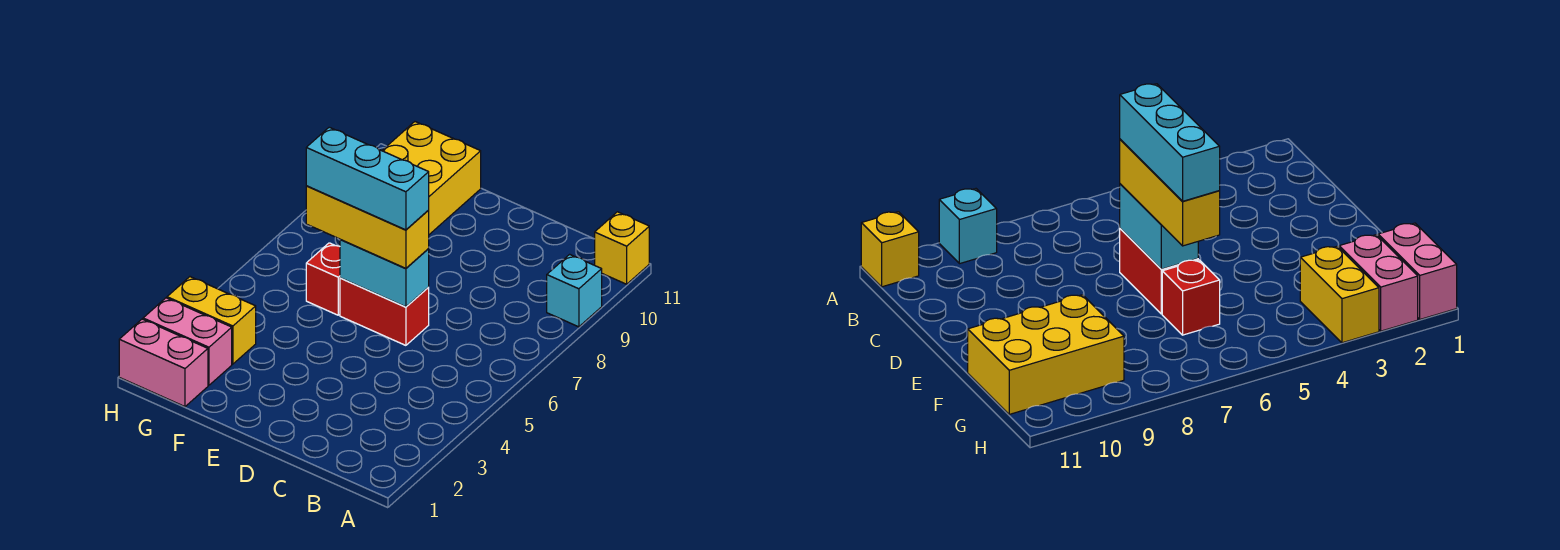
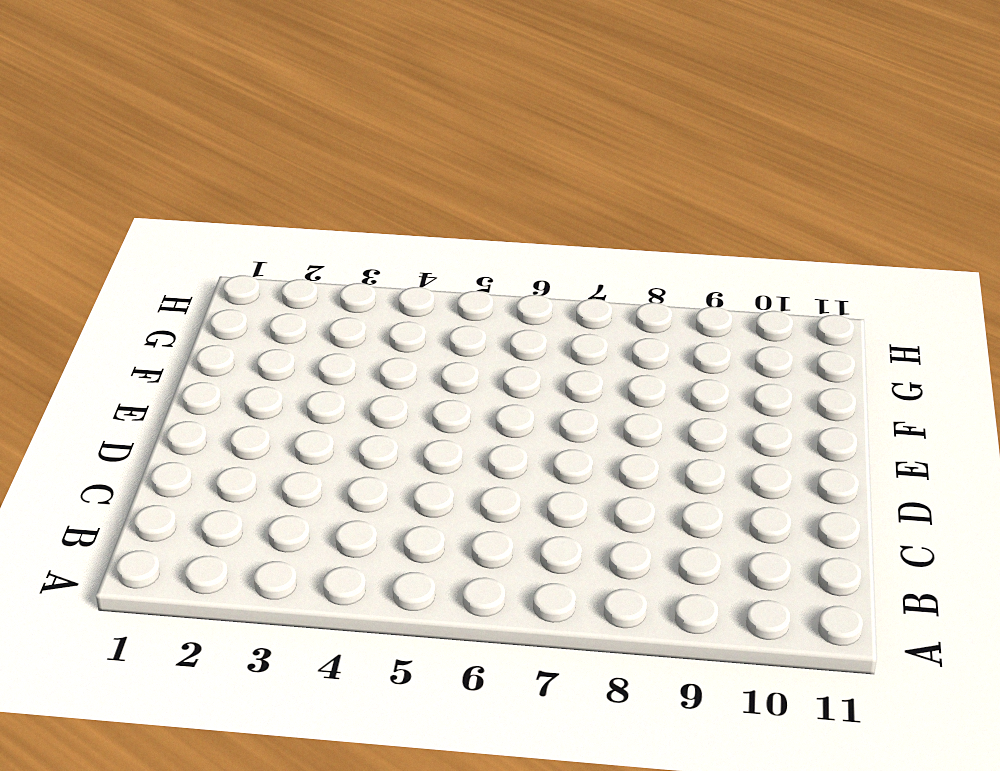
none -> cyan 1x1 brick [547,254,602,327]
none -> yellow 1x1 brick [595,212,649,284]

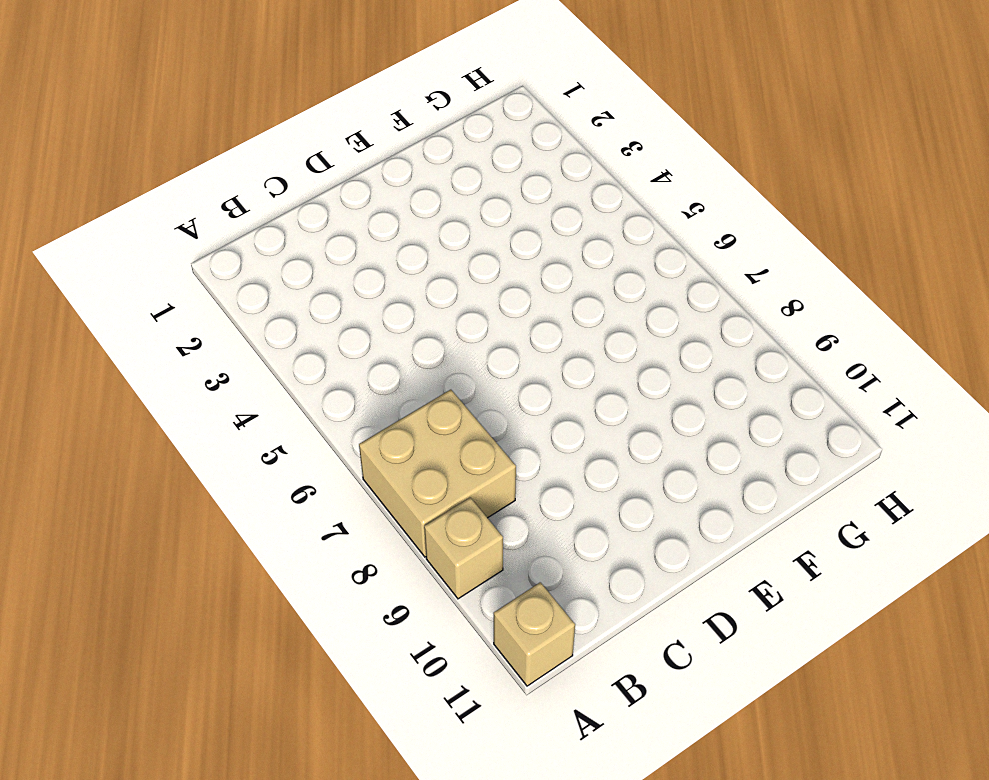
tan 2x2 brick [359,390,516,557] -> none
tan 1x1 brick [424,497,503,599] -> cyan 1x1 brick [547,254,602,327]
tan 1x1 brick [494,582,575,686] -> yellow 1x1 brick [595,212,649,284]
none -> red 1x2 brick [340,278,429,345]
none -> red 1x1 brick [306,243,340,315]

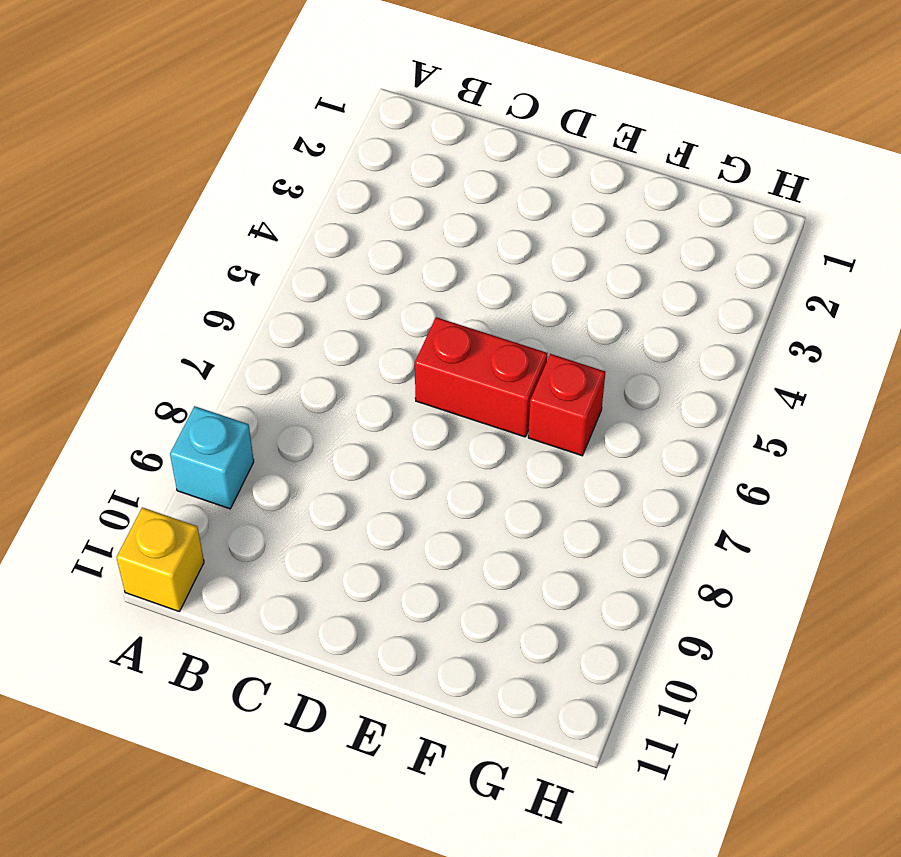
none -> yellow 2x3 brick [382,122,481,234]
none -> pink 1x2 brick [119,319,208,407]

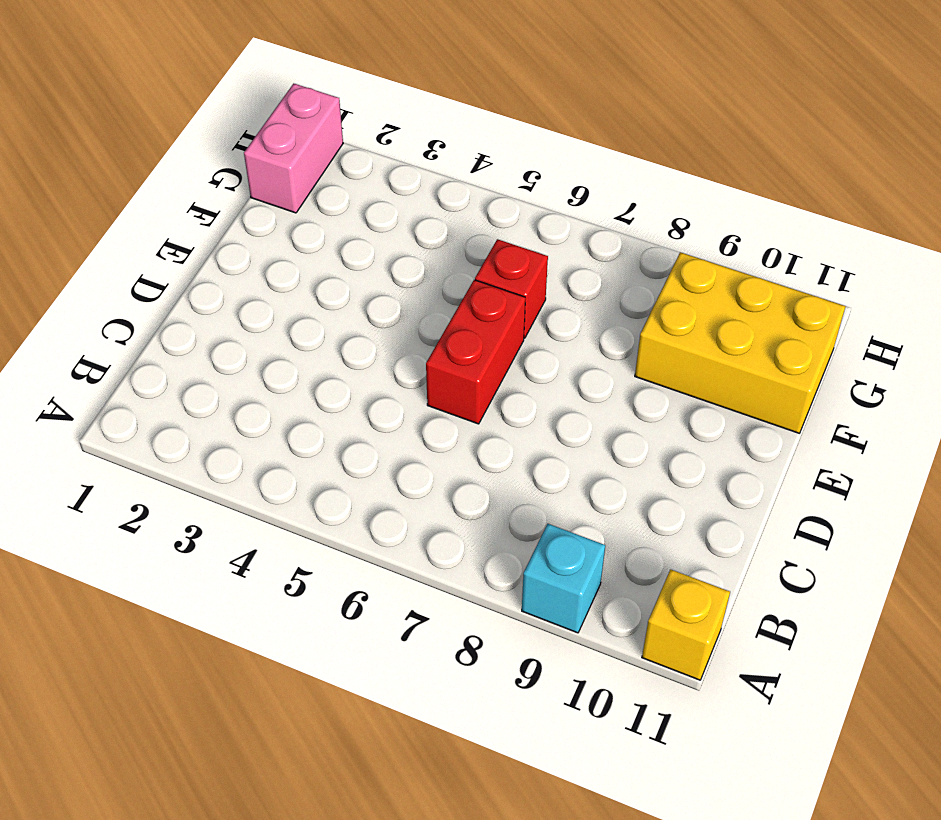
none -> pink 1x2 brick [143,298,232,385]
none -> yellow 1x2 brick [167,277,256,364]

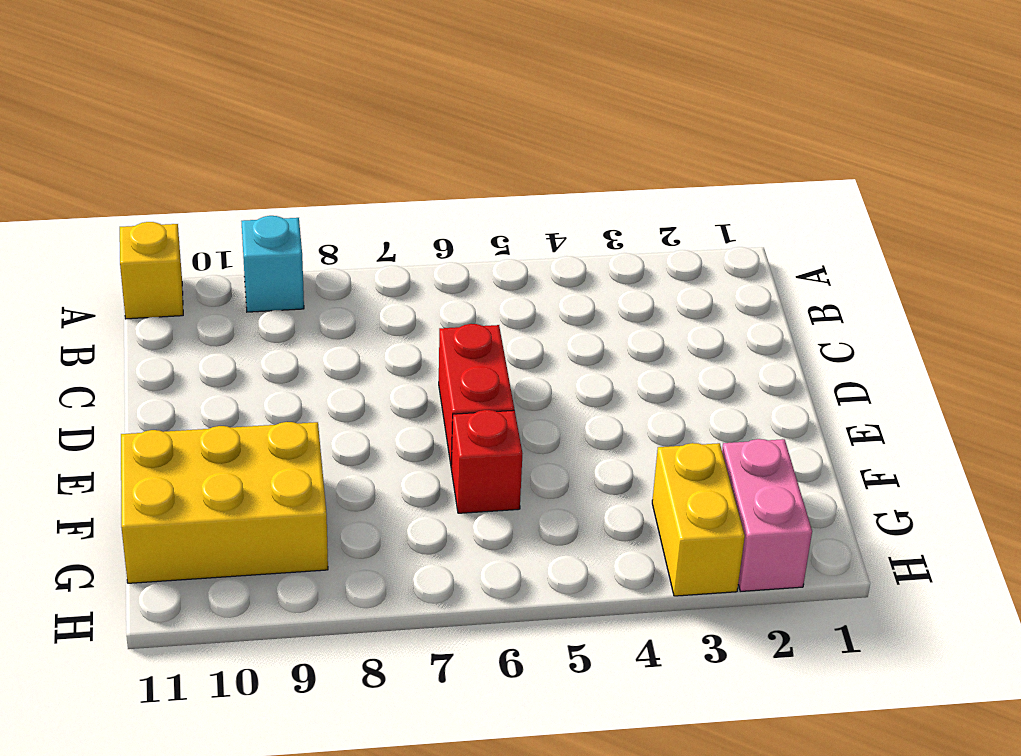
none -> pink 1x2 brick [119,319,208,407]
none -> cyan 1x2 brick [340,240,429,307]

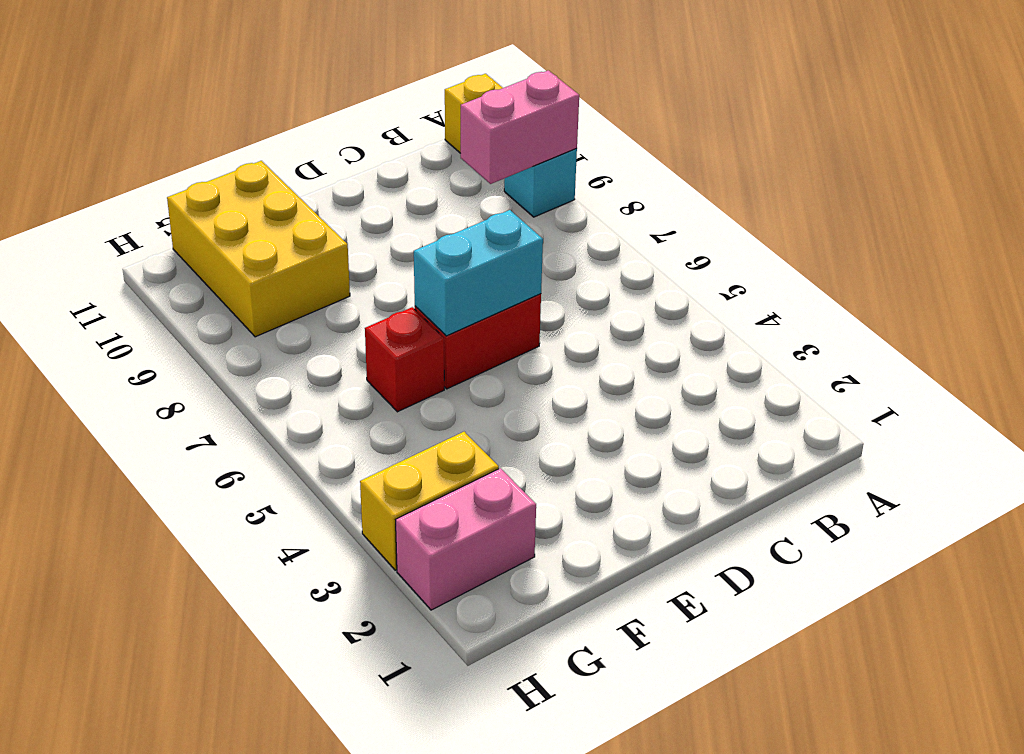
pink 1x2 brick [461,70,579,184] -> pink 1x2 brick moved to [119,319,208,407]
none -> yellow 1x3 brick [306,186,429,269]
none -> cyan 1x3 brick [306,127,429,230]

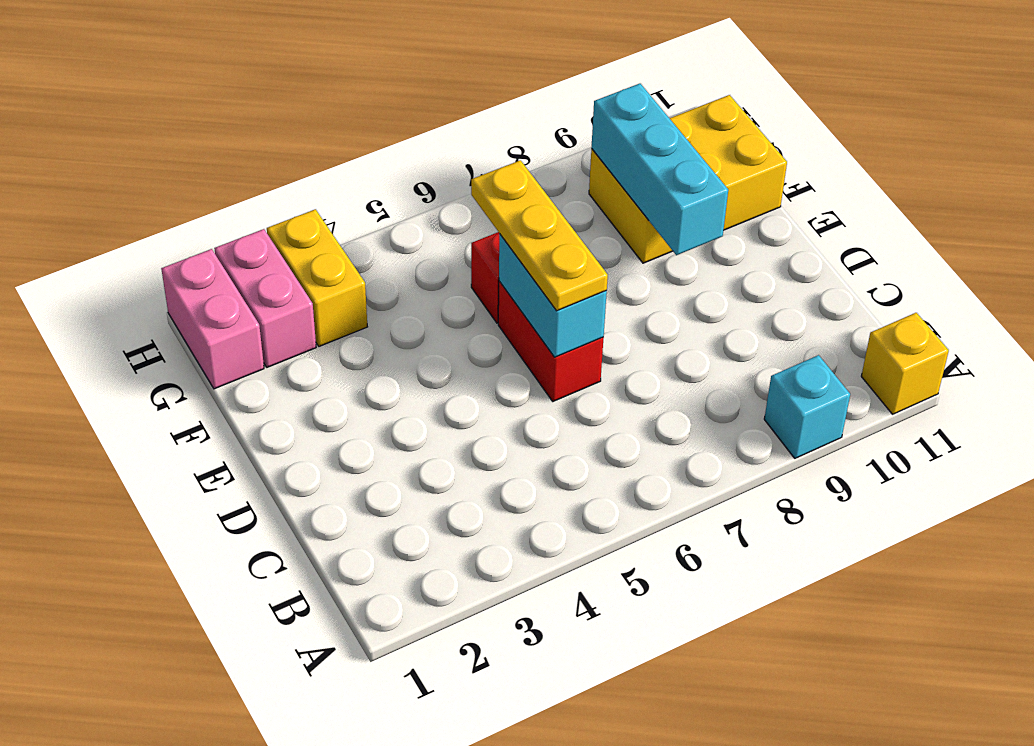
yellow 1x3 plate [471,160,608,311] -> yellow 1x3 brick [306,186,429,269]
cyan 1x3 brick [591,84,728,255] -> cyan 1x3 brick moved to [306,127,429,230]

